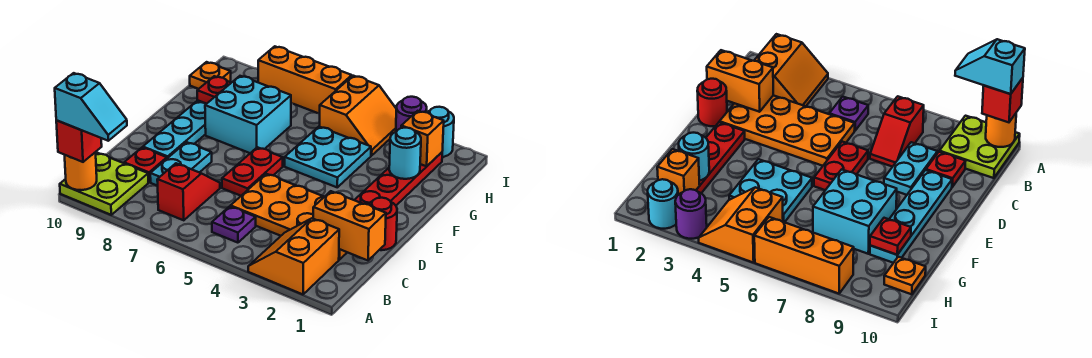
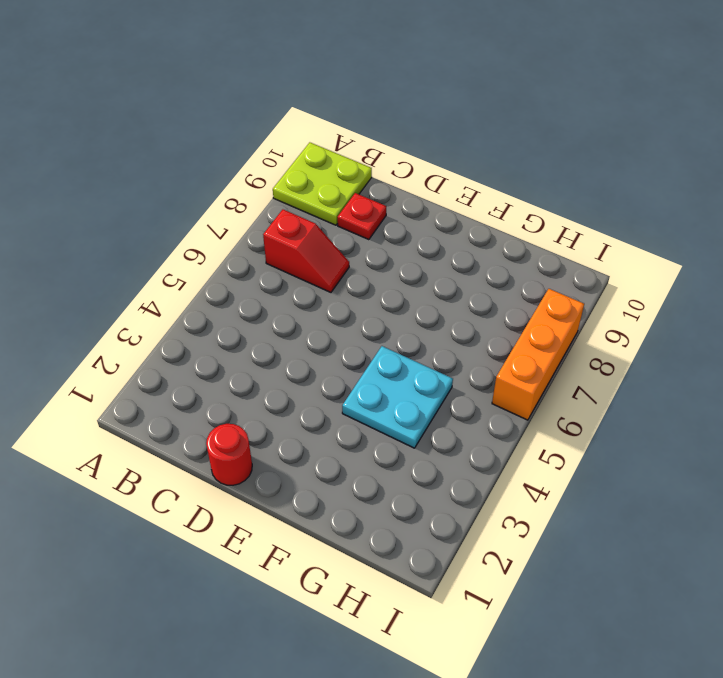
none -> orange 2x2 slope [248,218,339,294]
none -> purple 1x1 plate [212,206,256,243]
none -> orange 2x4 plate [231,174,347,260]

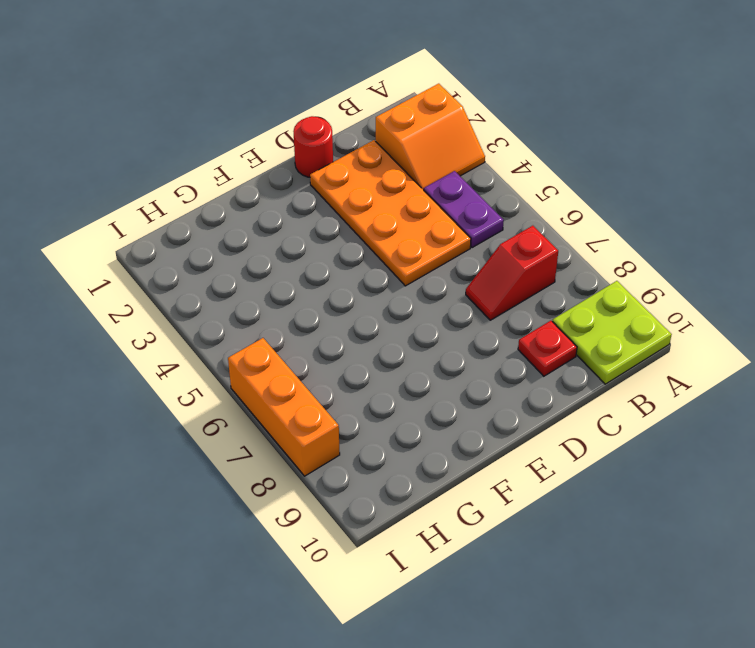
purple 1x2 plate [424,171,504,248] -> purple 1x1 plate [212,206,256,243]
none -> cyan 1x2 plate [150,142,212,186]
none -> red 1x2 plate [222,147,283,196]
none -> cyan 1x4 plate [143,100,206,158]

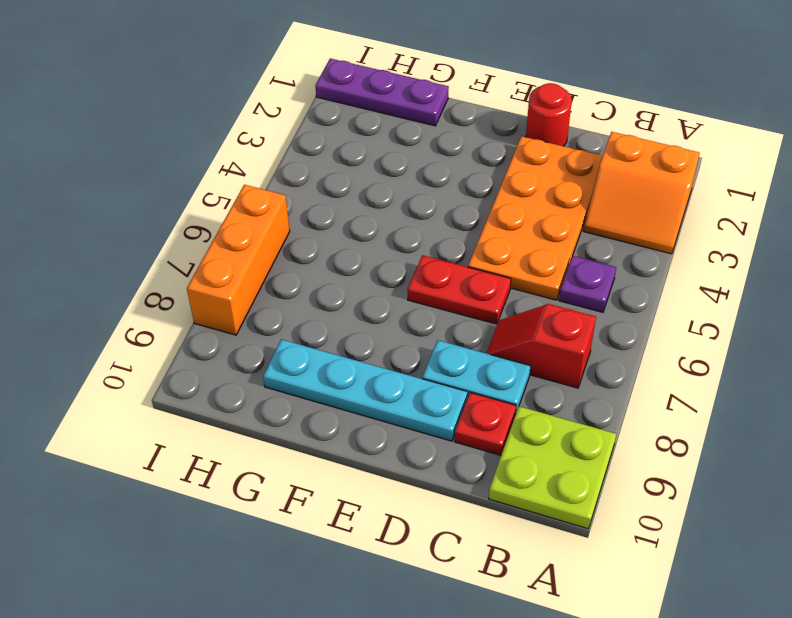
purple 1x3 plate [315,58,449,126] -> none
none -> red 1x4 plate [355,152,442,205]
none -> cyan 2x2 plate [285,127,371,187]
none -> cyan 2x2 brick [205,76,291,153]

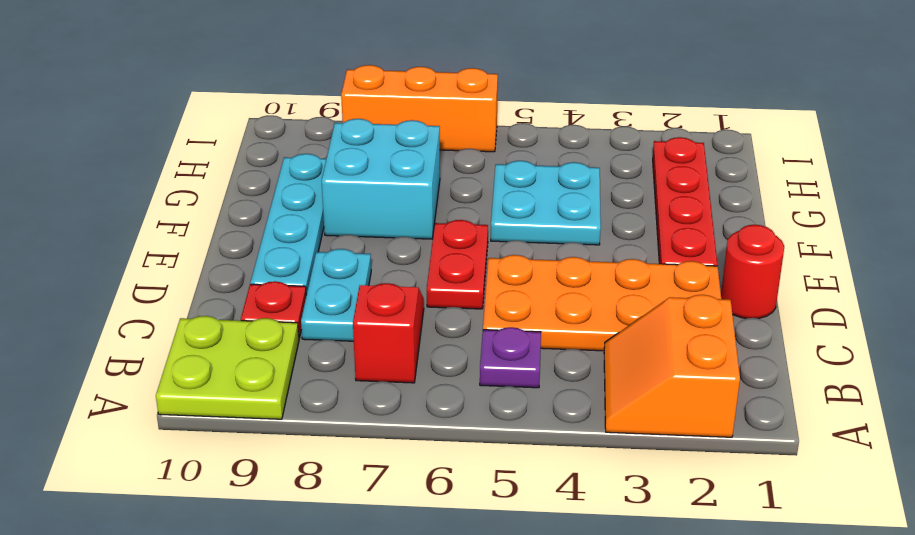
none -> orange 2x2 slope [320,76,396,156]
none -> orange 1x1 plate [190,62,231,89]
none -> cyan 1x1 round brick [427,107,454,157]

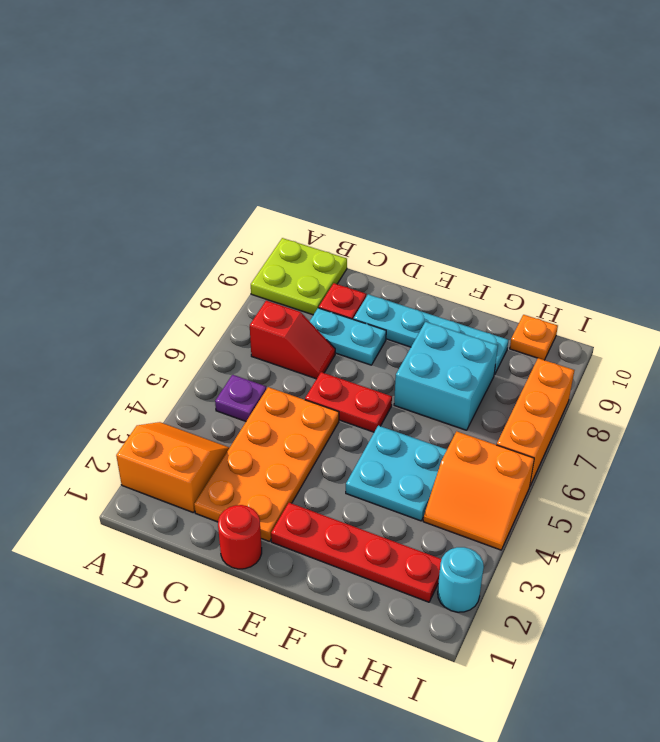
none -> purple 1x1 round brick [396,97,427,132]
none -> orange 1x1 round brick [65,152,97,190]
none -> orange 1x2 brick [313,191,386,260]

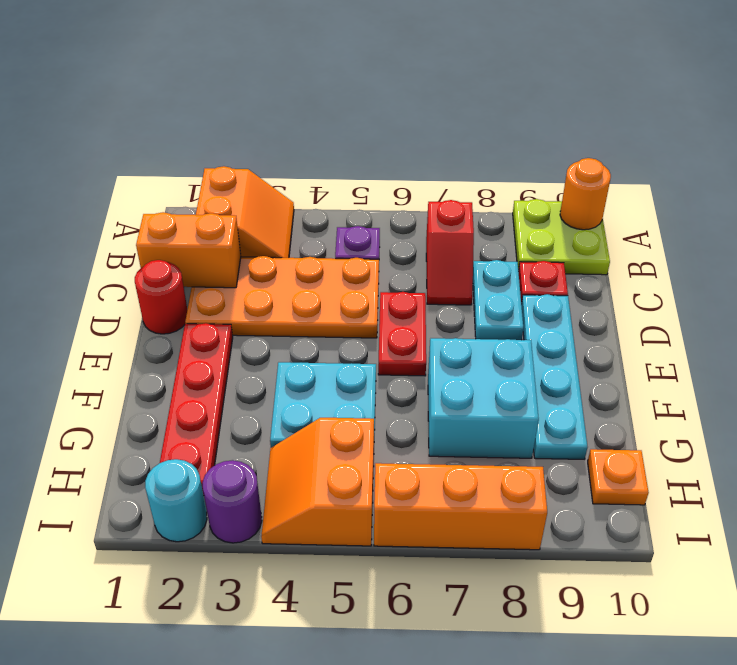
none -> cyan 1x1 round brick [389,128,421,179]
none -> red 1x1 plate [197,76,231,104]
none -> orange 1x1 brick [401,111,444,166]

